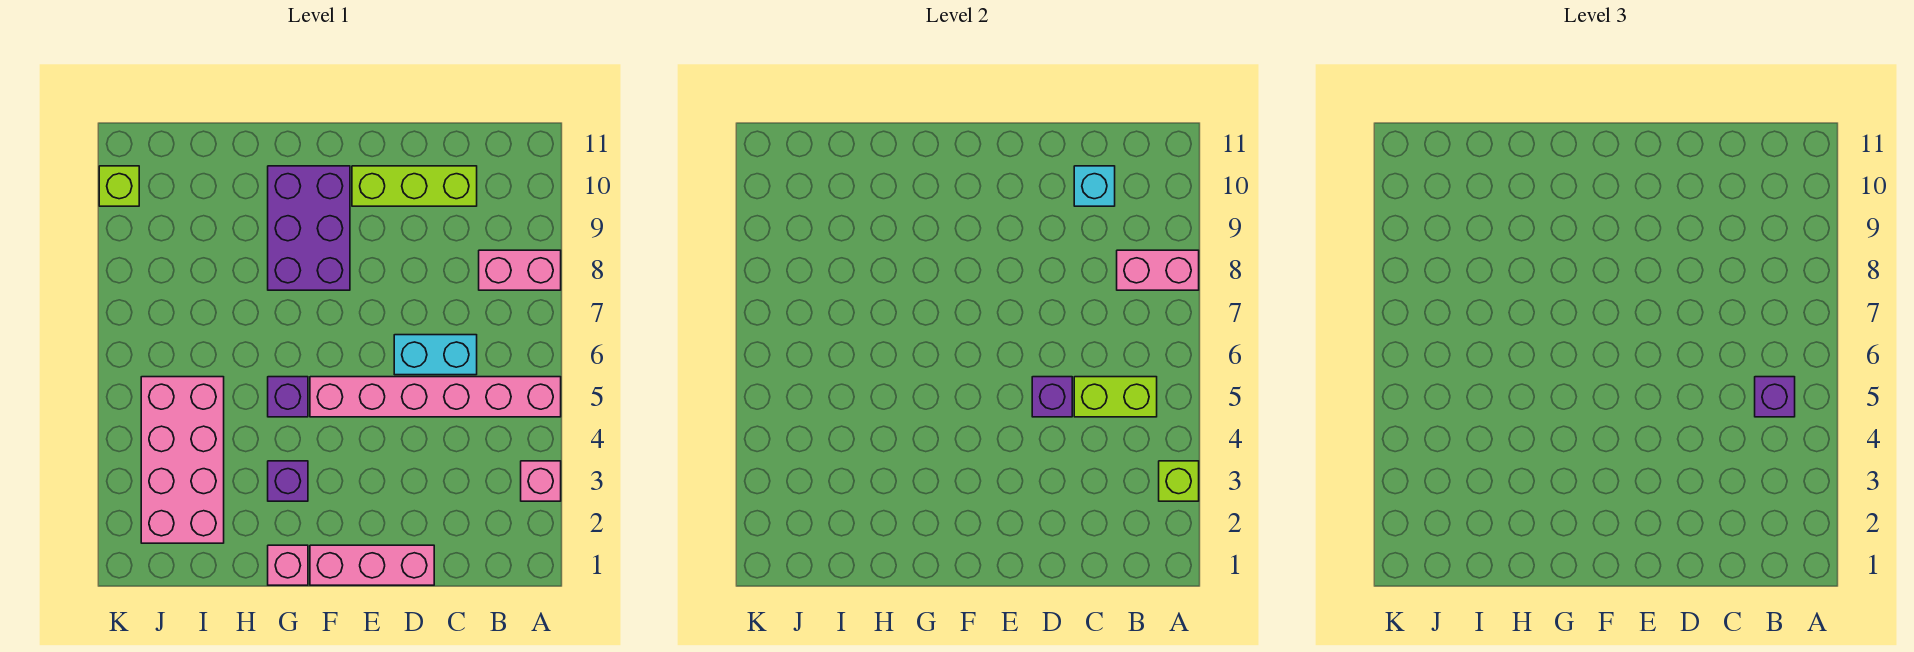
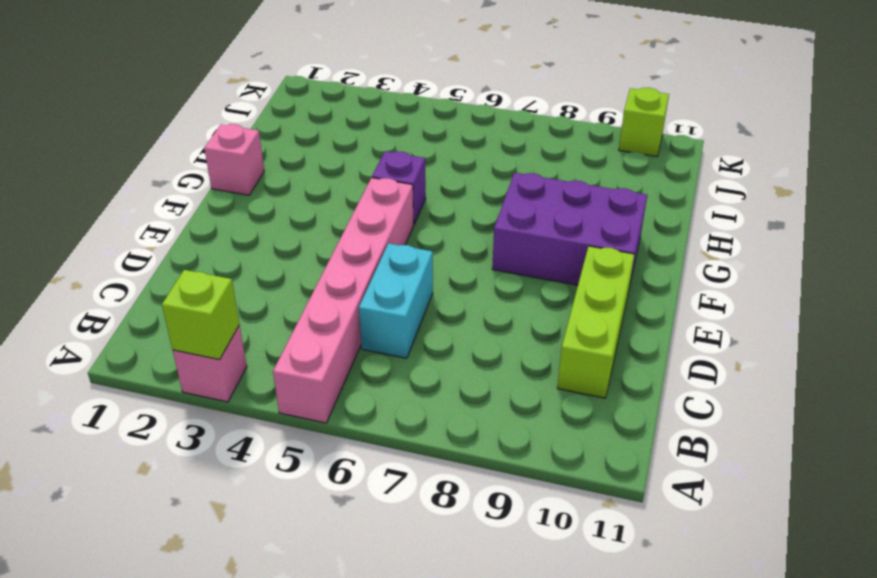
none -> pink 1x2 brick [479,250,561,290]
none -> pink 1x3 brick [310,545,434,585]
none -> purple 1x1 brick [268,461,308,501]

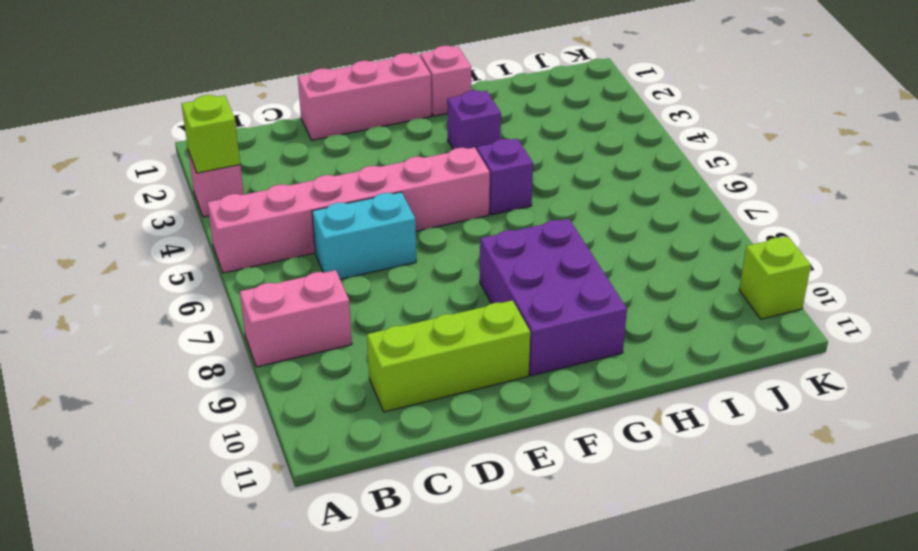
none -> pink 2x4 brick [141,377,224,543]
none -> pink 1x2 brick [1117,250,1199,290]
none -> lime 1x2 brick [1074,377,1157,417]

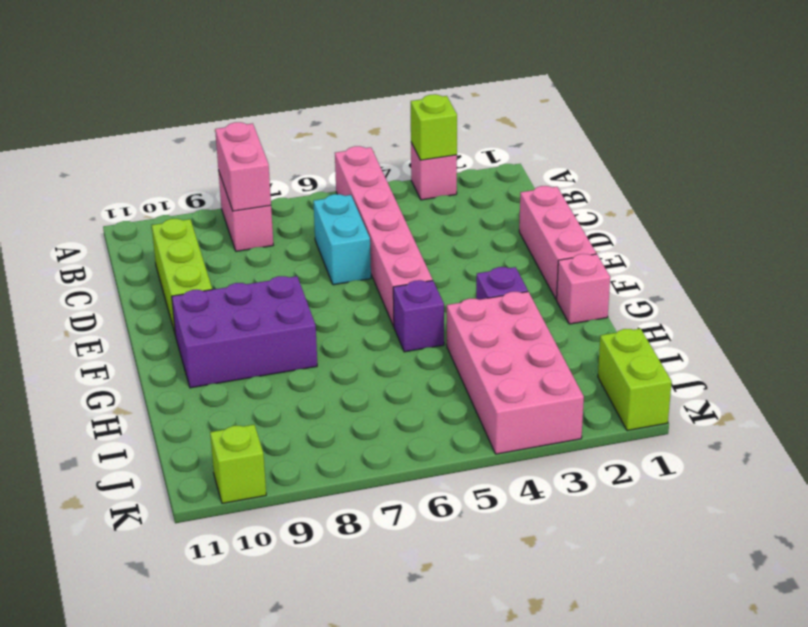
pink 2x4 brick [447,292,584,454] -> pink 2x4 brick turned to [141,377,224,543]
lime 1x2 brick [598,329,672,431] -> lime 1x2 brick moved to [1074,377,1157,417]
none -> cyan 1x1 brick [1074,166,1115,206]
none -> purple 1x1 brick [1032,377,1072,417]
none -> purple 1x1 brick [1755,377,1795,417]

